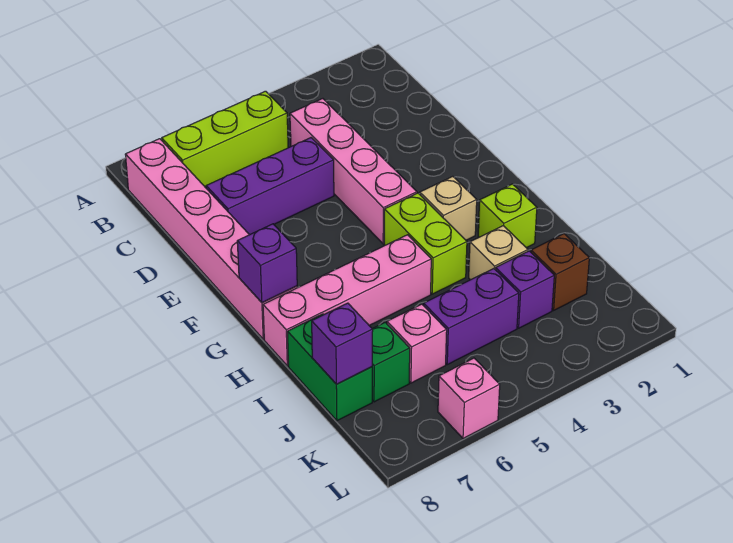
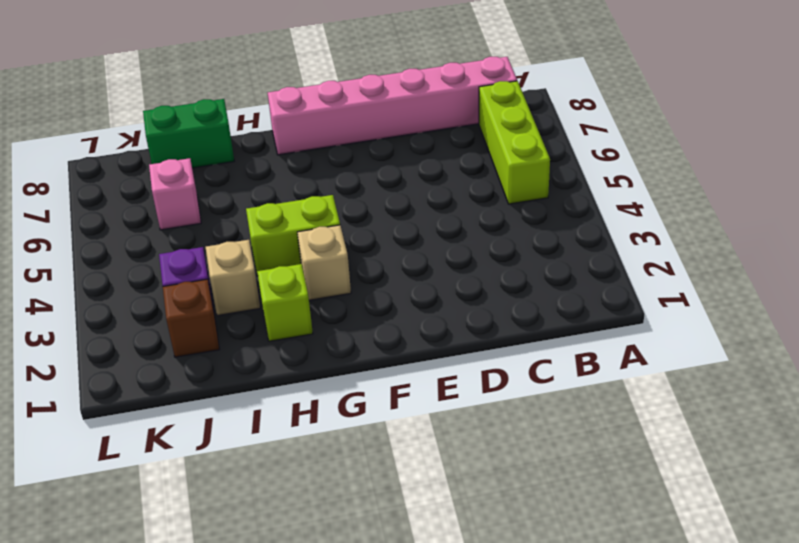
none -> pink 1x4 brick [290,99,417,244]
none -> purple 1x3 brick [206,138,334,235]
none -> pink 1x4 brick [263,235,431,366]

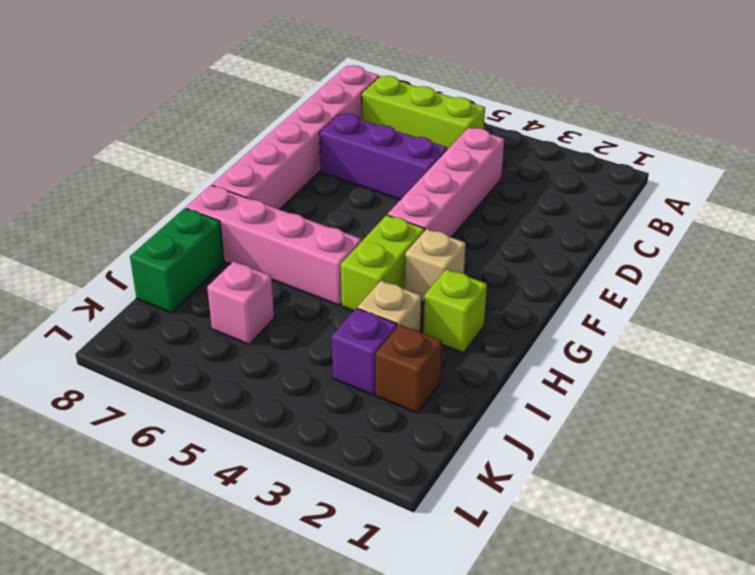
none -> purple 1x2 brick [424,269,519,365]
none -> green 1x1 brick [372,322,410,402]
none -> pink 1x1 brick [438,358,500,439]

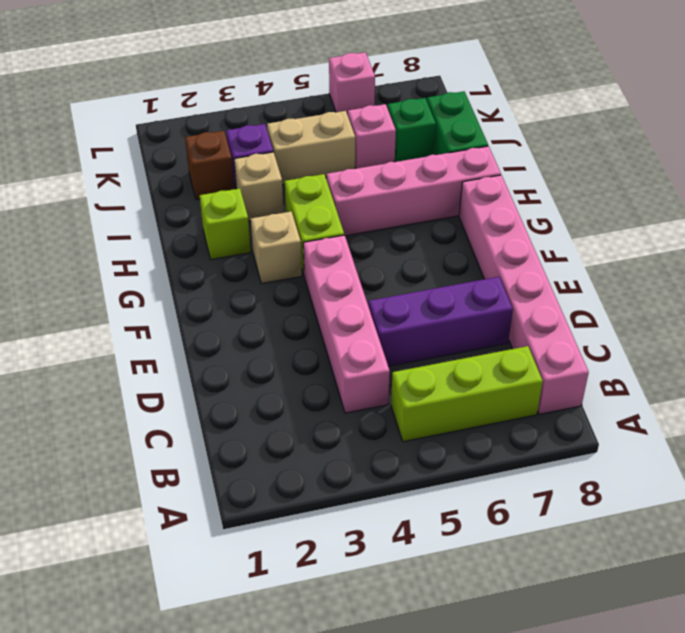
tan 1x2 brick [267,111,355,185] -> purple 1x2 brick [424,269,519,365]
none -> purple 1x1 brick [237,224,297,303]
none -> purple 1x1 brick [312,303,373,384]

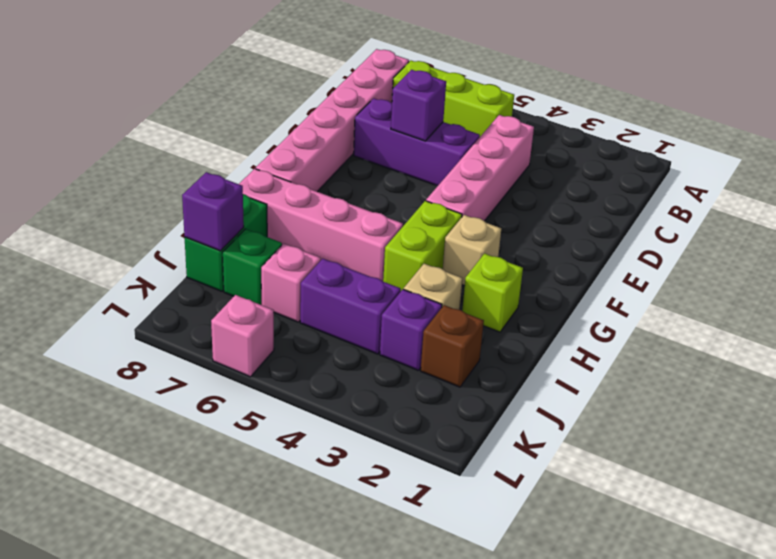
purple 1x1 brick [391,70,446,141] -> purple 1x1 brick moved to [237,224,297,303]

